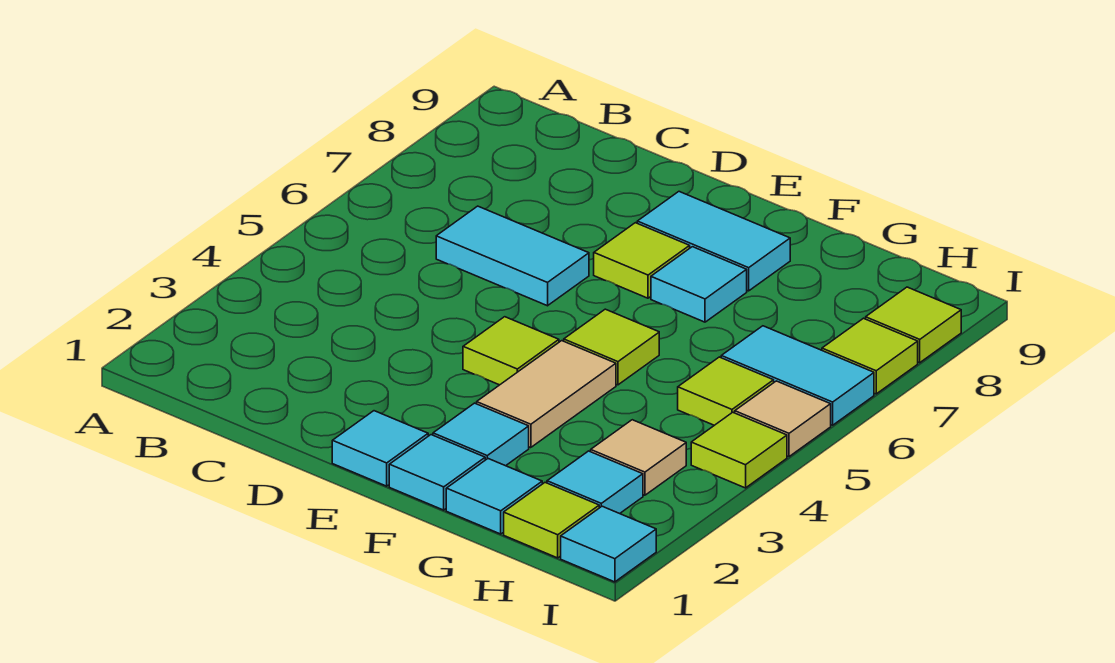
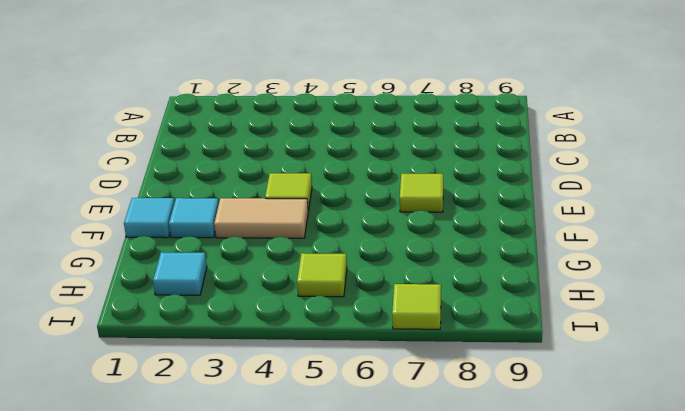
none -> cyan 1x2 tile [436,206,589,306]
none -> cyan 1x1 tile [332,411,428,486]
none -> cyan 1x2 tile [637,192,790,291]

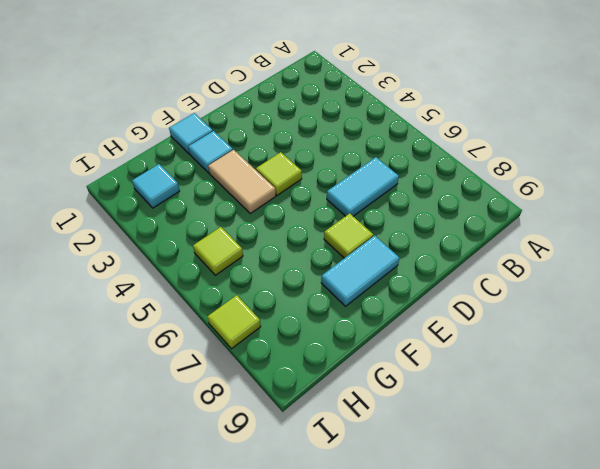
none -> cyan 1x1 tile [332,411,428,486]
none -> lime 1x1 tile [564,309,659,385]
none -> cyan 1x1 tile [651,247,747,322]

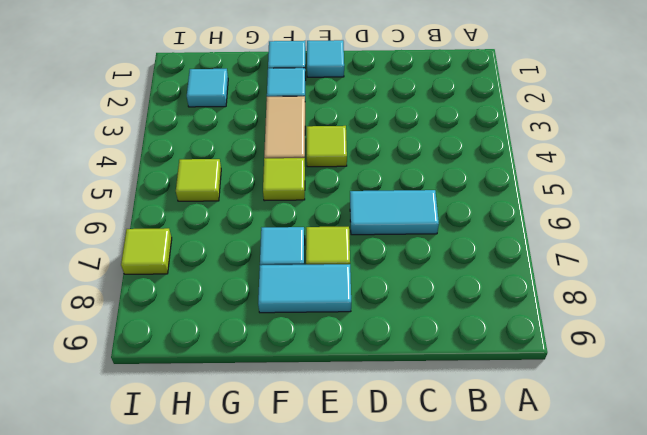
none -> cyan 1x1 tile [446,459,542,534]
none -> lime 1x1 tile [504,483,599,558]
none -> tan 1x1 tile [591,420,686,495]

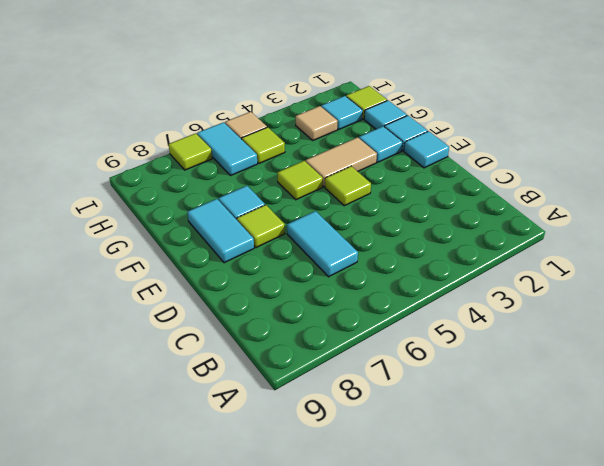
none -> cyan 1x1 tile [561,506,656,582]
none -> lime 1x1 tile [691,412,787,488]
none -> lime 1x1 tile [866,287,961,363]

